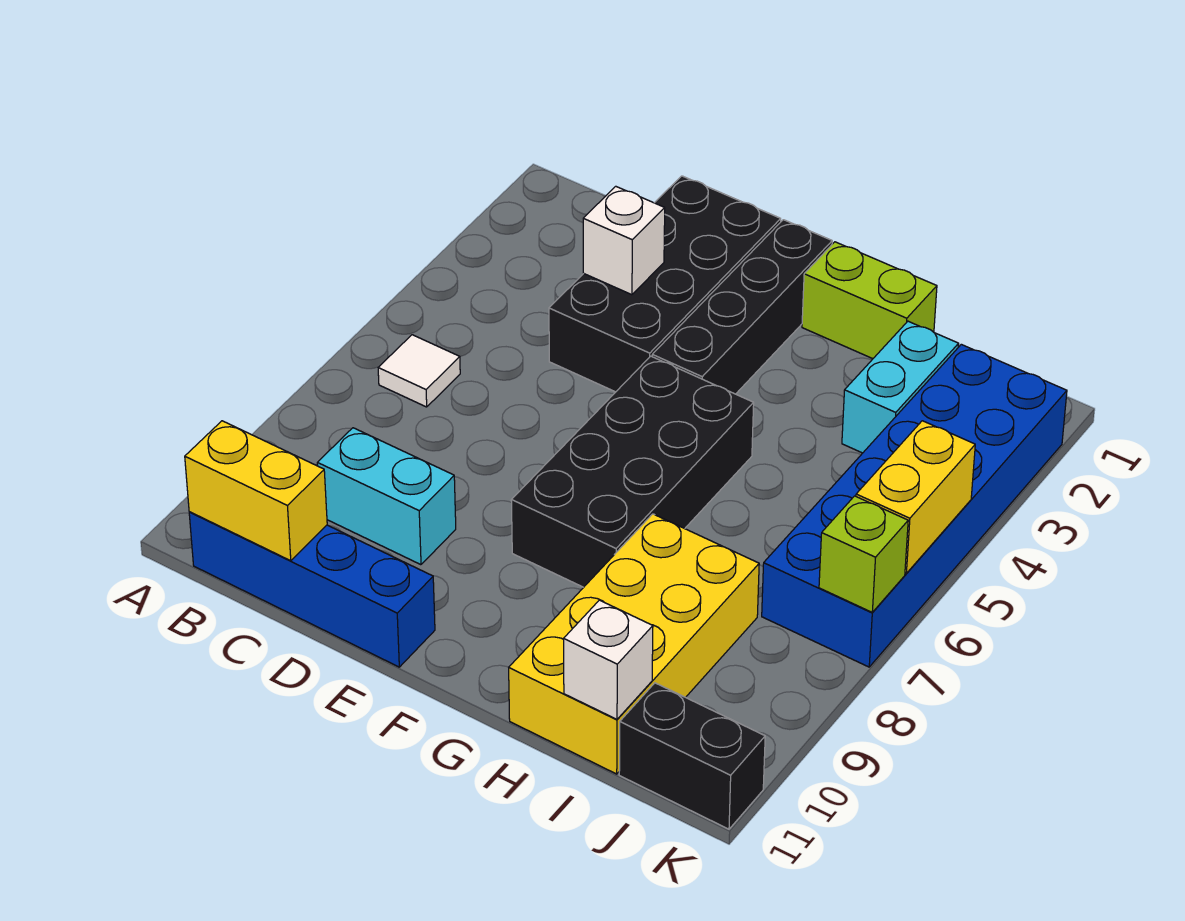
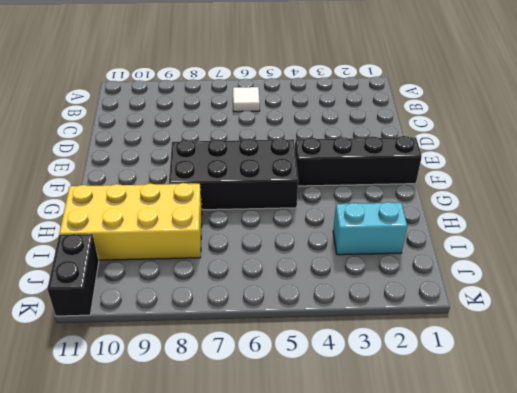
none -> blue 1x4 brick [189,512,435,667]
none -> cyan 1x2 brick [317,428,456,565]
none -> black 2x4 brick [549,176,781,392]

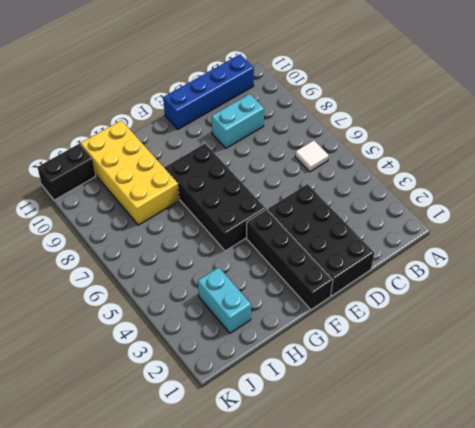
none -> lime 1x2 brick [802,242,937,359]
none -> blue 2x6 brick [762,344,1067,667]
none -> yellow 1x2 brick [185,421,327,561]

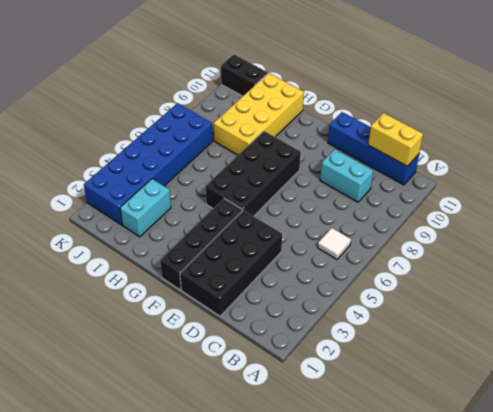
none -> lime 1x2 brick [802,242,937,359]
none -> white 1x1 brick [583,186,665,295]
none -> white 1x1 brick [564,600,653,719]

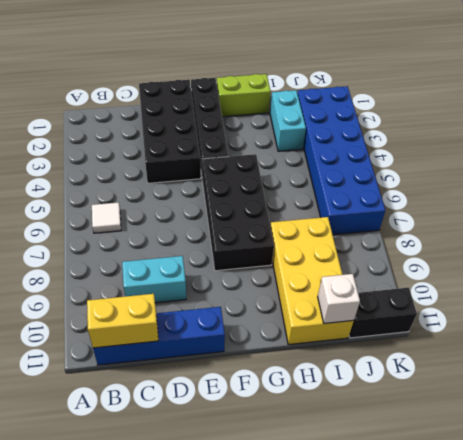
none -> white 1x1 brick [583,186,665,295]
none -> yellow 1x2 brick [856,421,975,574]
none -> lime 1x1 brick [819,496,908,612]

